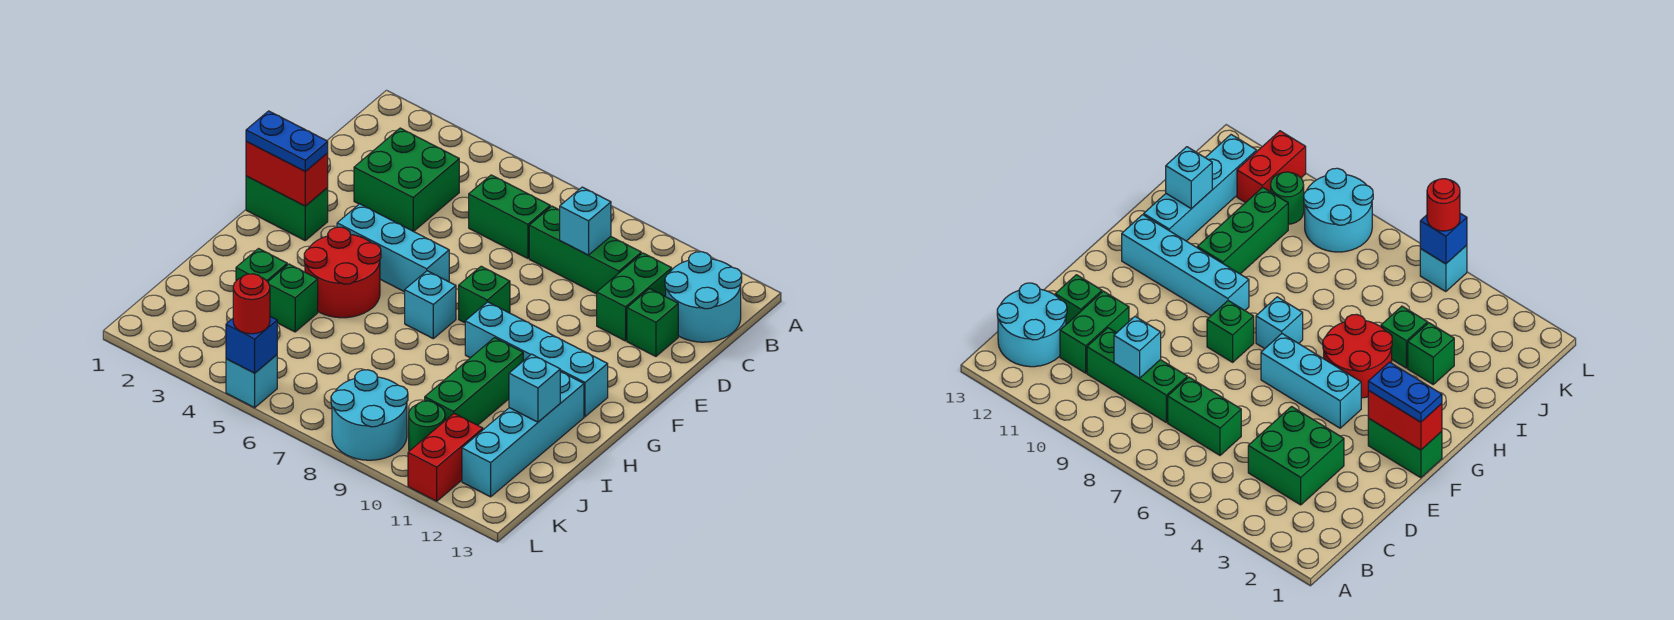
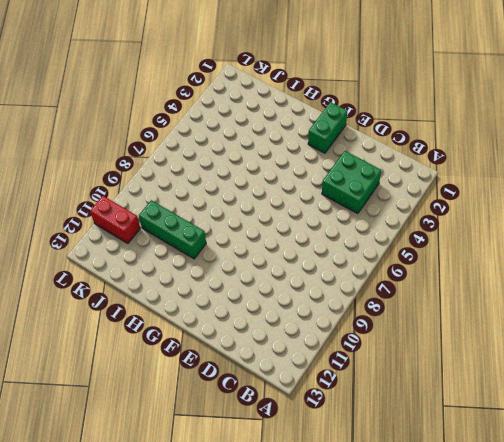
none -> cyan 2x2 round brick [665,252,742,342]
none -> green 1x2 brick [469,175,550,258]
none -> green 1x3 brick [529,206,641,294]

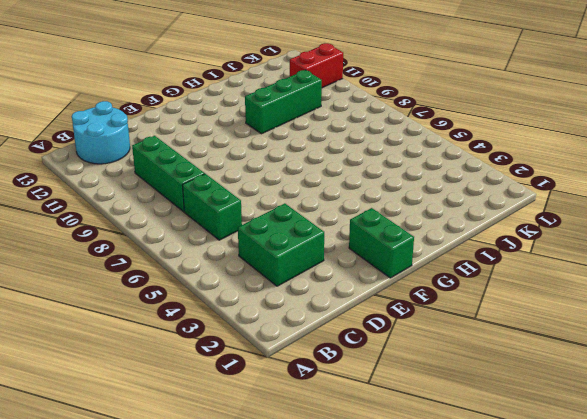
none -> green 1x2 brick [597,253,672,341]
none -> green 1x1 brick [627,289,678,356]
none -> cyan 1x3 brick [337,204,449,292]

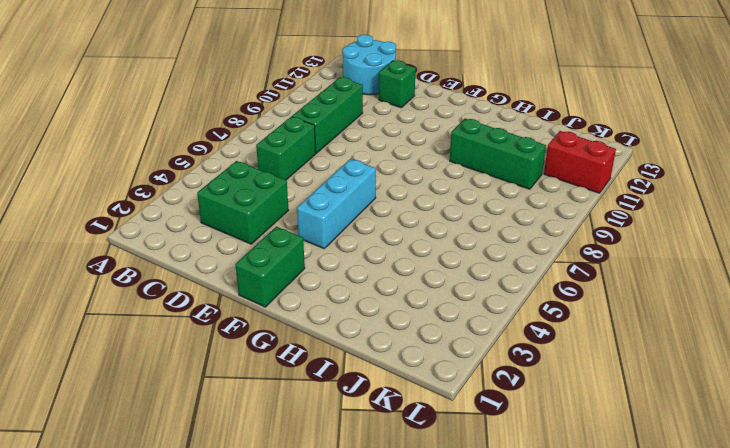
none -> green 1x2 brick [597,253,672,341]
none -> green 1x1 brick [459,266,510,323]
none -> red 2x2 round brick [304,227,381,318]

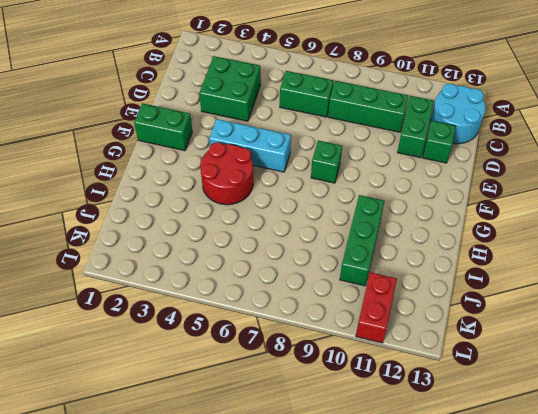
none -> cyan 1x1 brick [405,271,456,339]
none -> cyan 1x4 brick [465,302,608,417]
none -> cyan 1x4 brick [462,371,584,497]

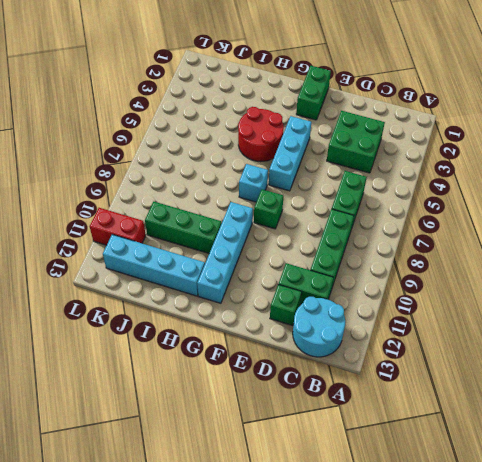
none -> green 1x1 brick [236,249,287,282]
none -> green 1x1 brick [268,264,318,332]
none -> cyan 2x2 round brick [331,370,408,460]

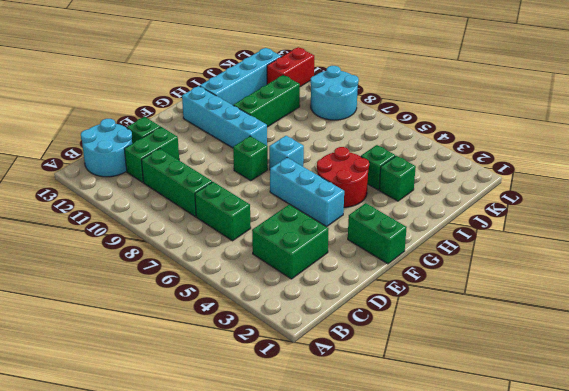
none -> green 1x1 round brick [409,401,445,451]
none -> cyan 1x1 brick [226,355,277,408]
none -> cyan 1x1 brick [560,187,611,255]

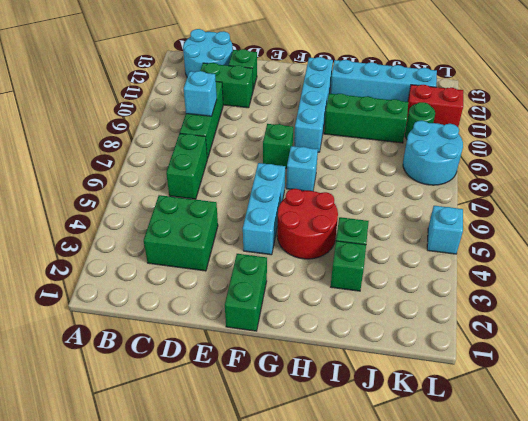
none -> red 1x2 brick [246,141,328,206]
none -> cyan 1x1 brick [509,354,560,422]
none -> blue 1x1 brick [226,316,277,373]

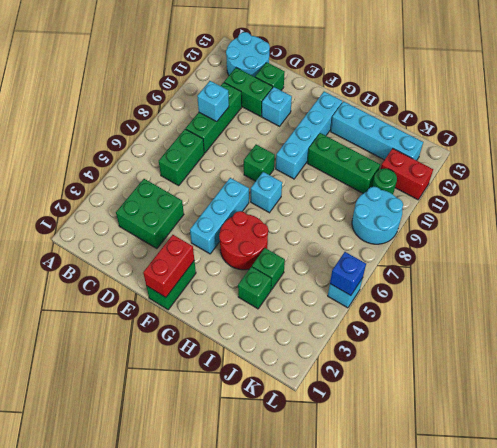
cyan 1x1 brick [262,87,292,126] -> cyan 1x1 brick moved to [509,354,560,422]
none -> blue 1x2 plate [246,111,328,171]
none -> red 1x1 round brick [233,274,270,334]

